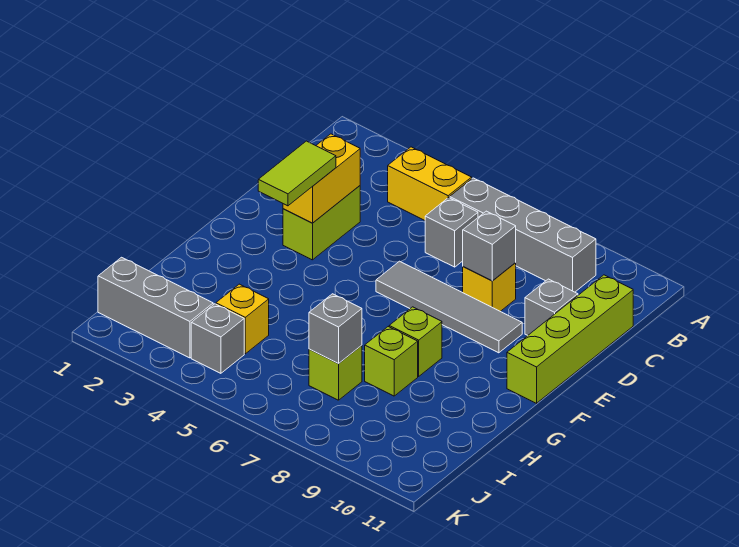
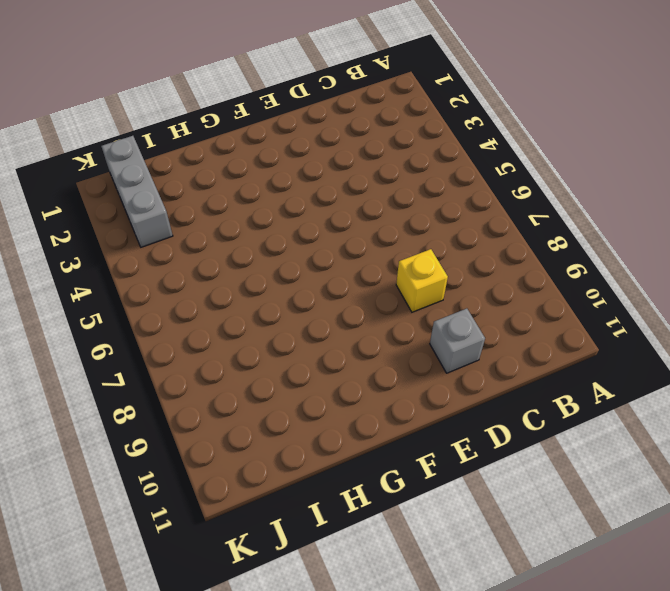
none -> yellow 1x2 brick [388,147,472,220]
none -> grey 1x4 brick [450,178,596,292]
none -> grey 1x1 brick [425,197,478,267]

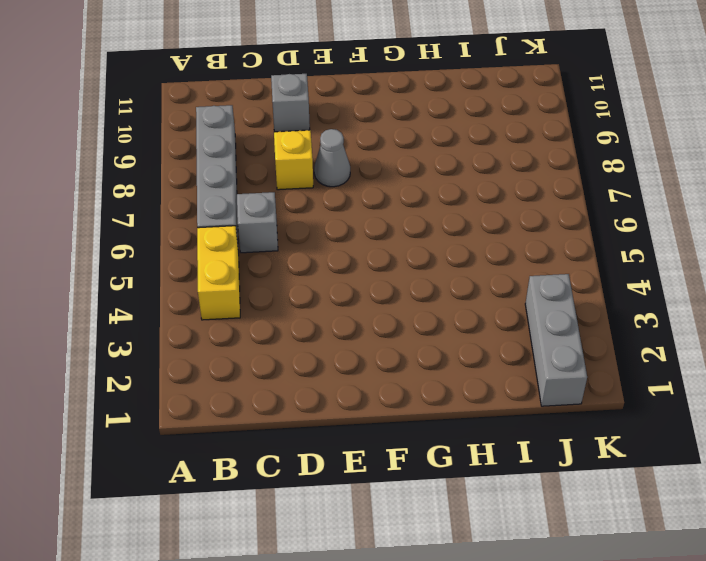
grey 1x1 cone [314,129,350,187] -> grey 1x4 tile [376,261,522,353]
none -> lime 1x4 brick [507,275,633,403]
none -> lime 1x2 brick [283,186,360,260]
none -> lime 1x1 brick [389,307,442,376]

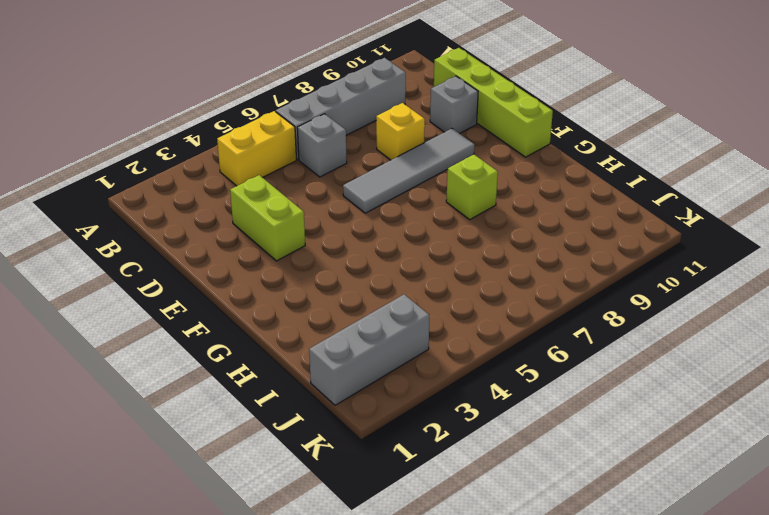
none -> lime 1x1 brick [365,327,418,396]
none -> yellow 1x1 brick [216,284,269,354]
none -> lime 1x1 brick [309,345,362,400]

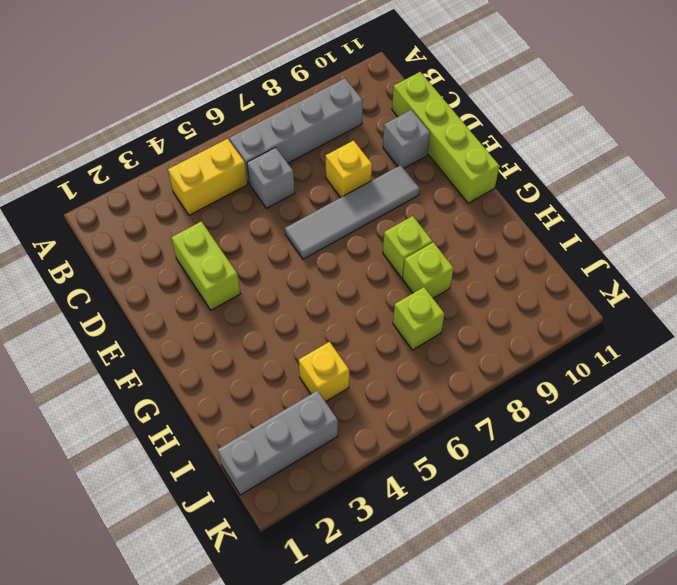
none -> grey 1x1 brick [191,304,244,373]
none -> yellow 1x2 brick [283,134,360,223]
none -> grey 1x1 brick [463,211,516,281]

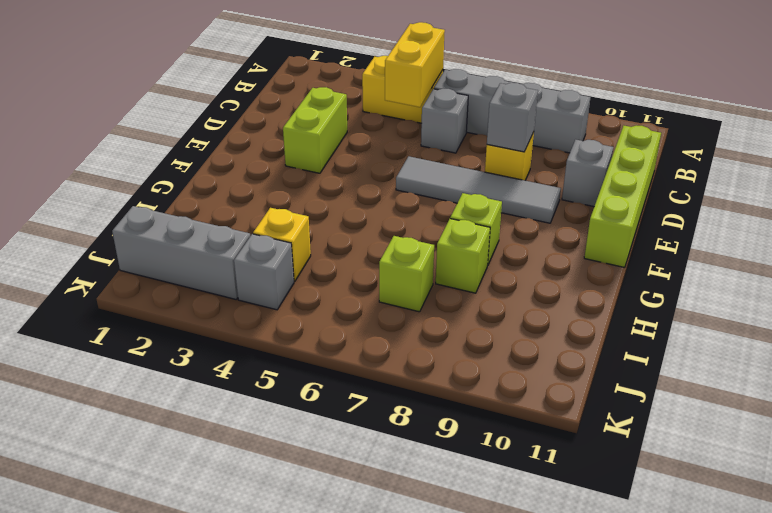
yellow 1x2 brick [385,22,445,107] -> yellow 1x2 brick moved to [283,134,360,223]
none -> grey 1x1 brick [309,294,362,364]
none -> lime 1x2 tile [258,141,336,206]

